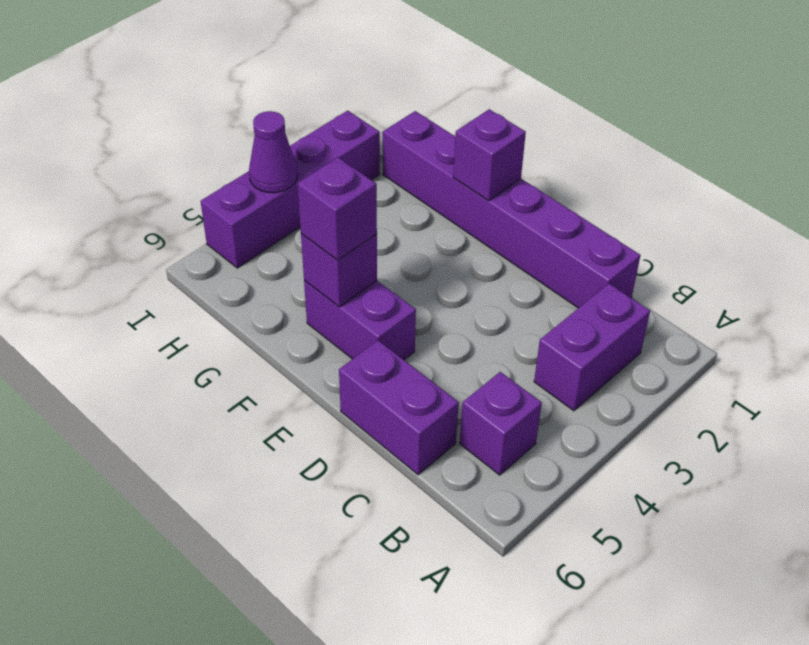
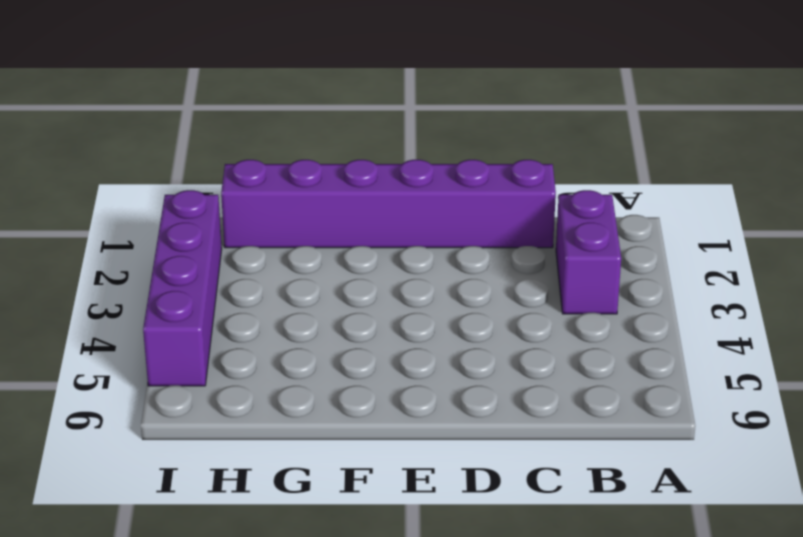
none -> purple 1x1 brick [460,372,542,475]
none -> purple 1x2 brick [339,340,459,475]

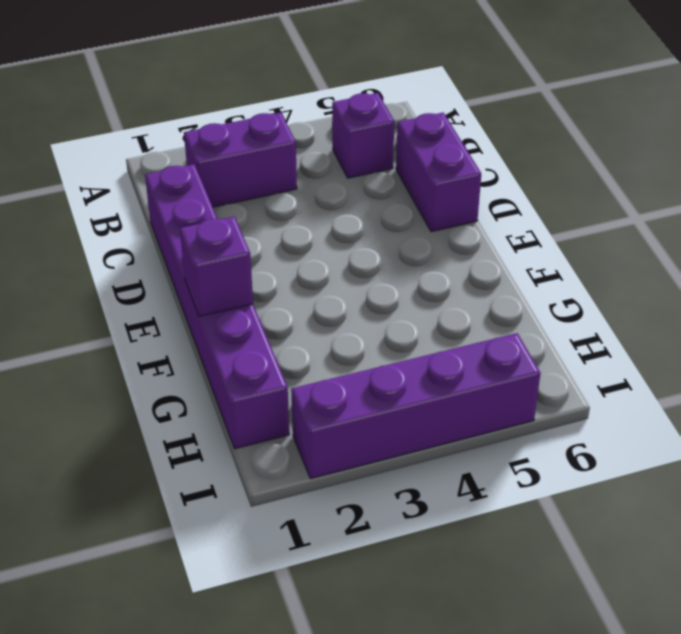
none -> purple 1x2 brick [304,281,416,360]
none -> purple 1x1 brick [301,234,377,307]

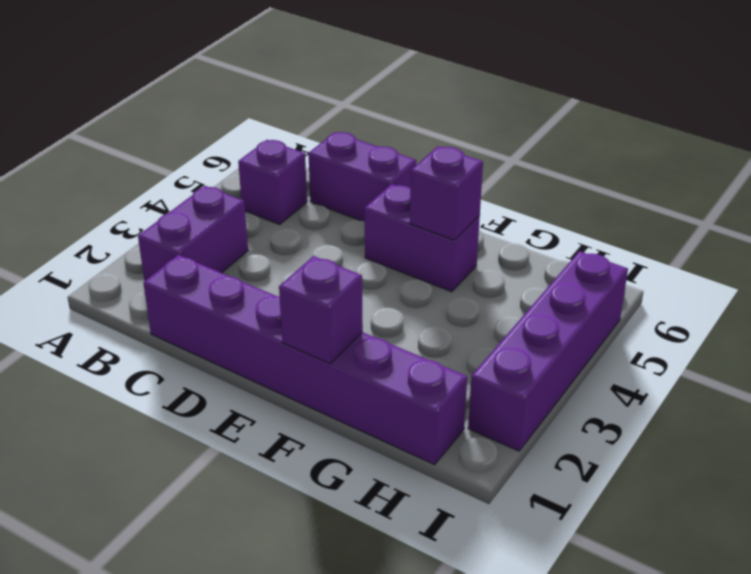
none -> purple 1x1 cone [249,111,297,193]
none -> purple 1x1 brick [297,157,377,260]

